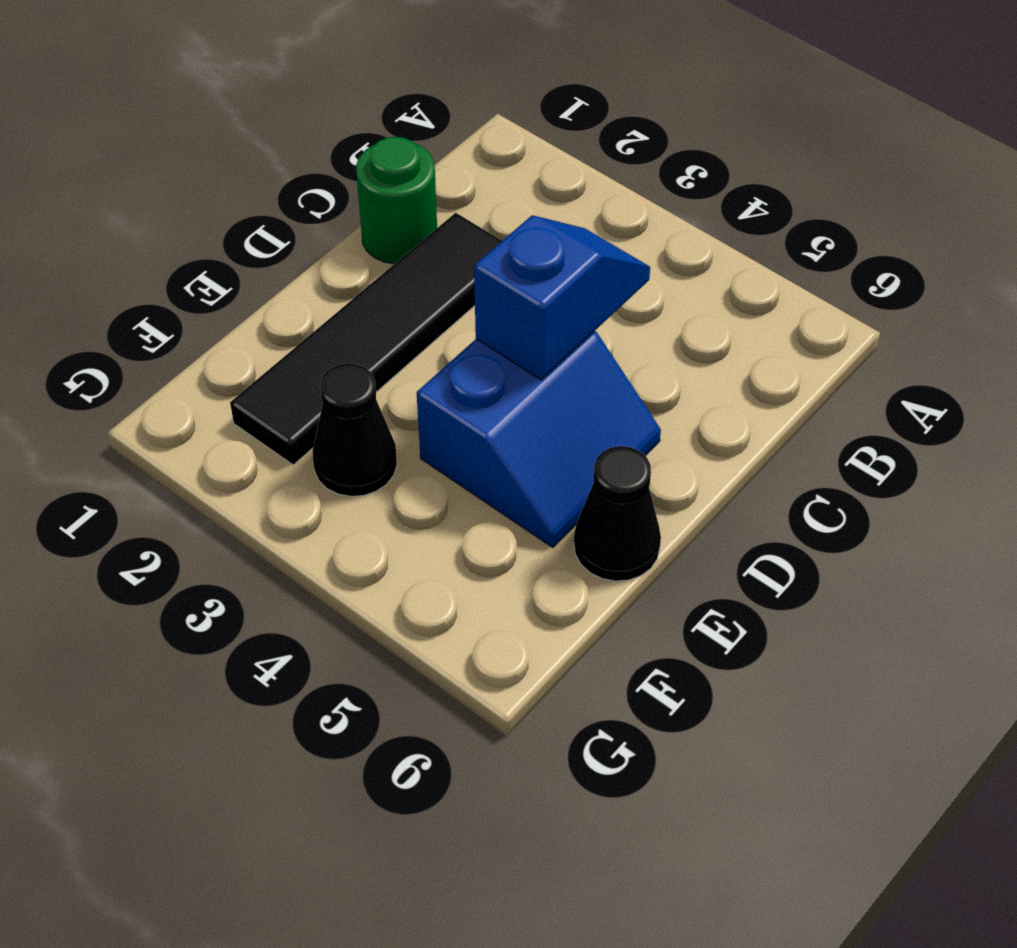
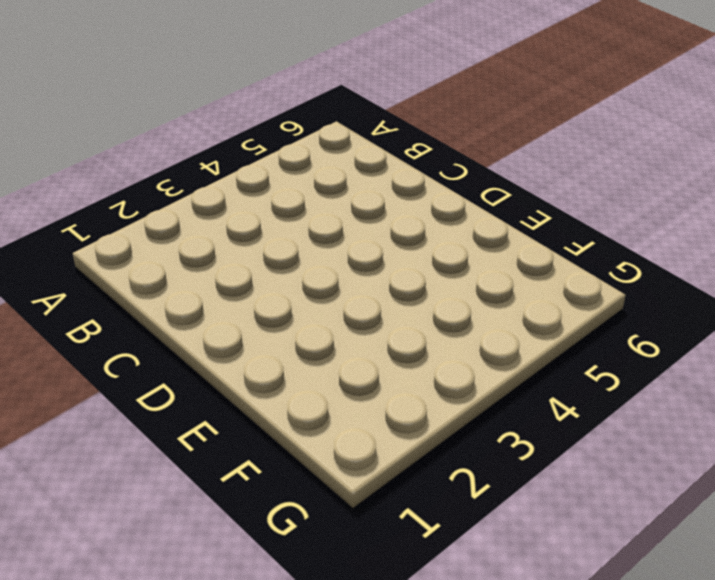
none -> green 1x1 round brick [356,137,437,264]
none -> black 1x4 tile [230,213,502,465]

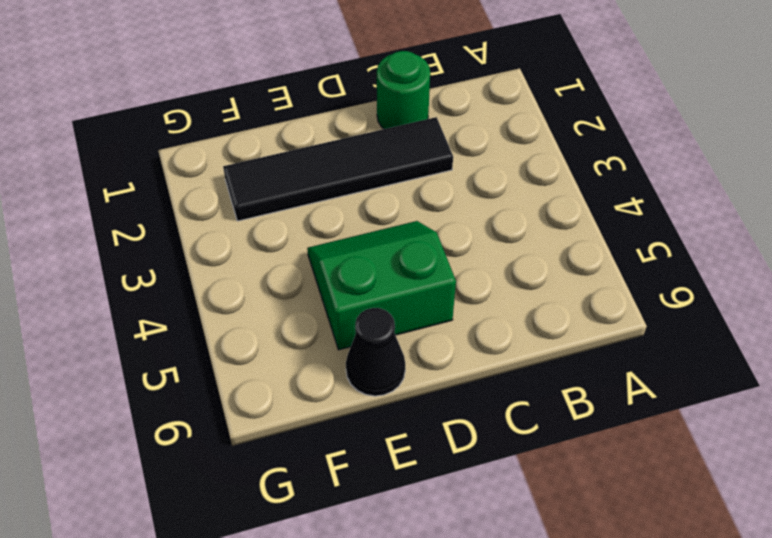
green 2x2 slope [307,221,456,350] -> blue 2x2 slope [417,331,661,548]
none -> black 1x1 cone [313,363,397,496]
none -> blue 1x2 slope [474,215,650,380]

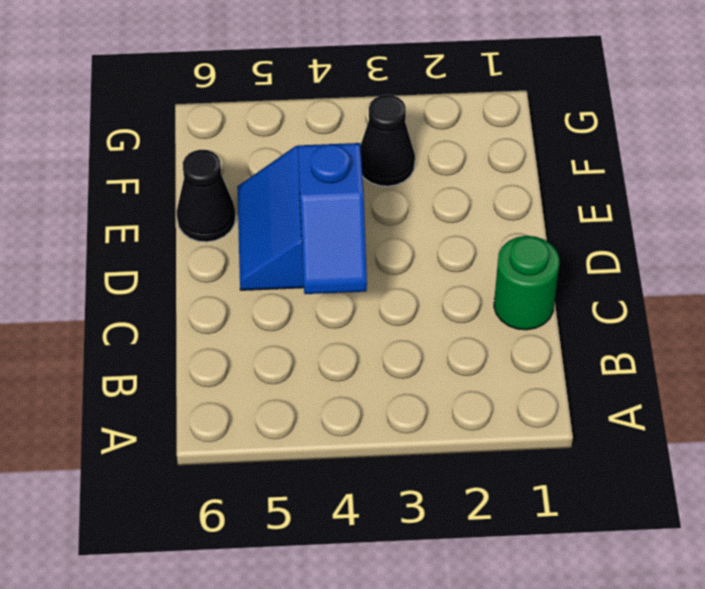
none -> black 1x4 tile [230,213,502,465]

